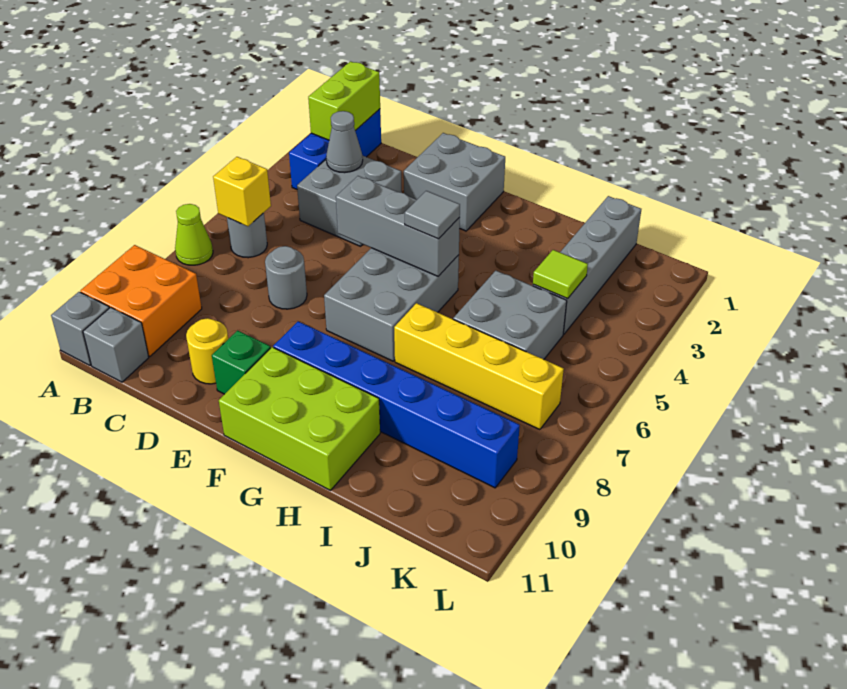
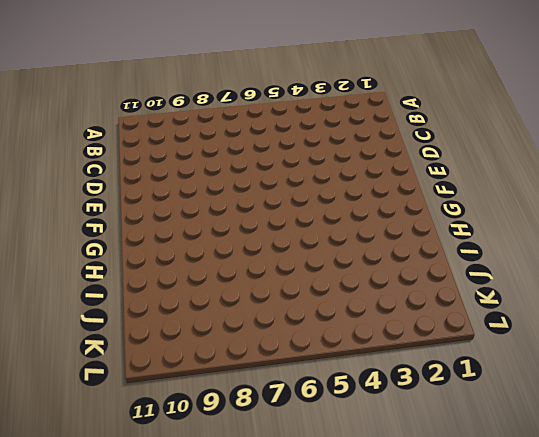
none -> lime 1x1 cone [175,204,213,265]
none -> orange 2x2 brick [81,245,202,356]
none -> grey 1x1 brick [51,292,109,366]

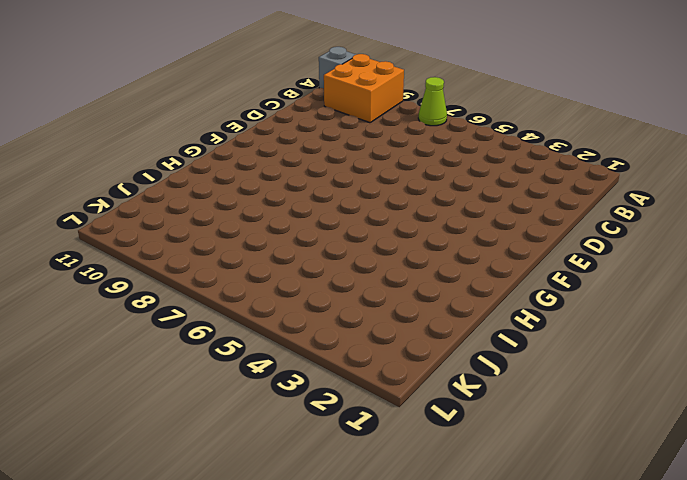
none -> blue 1x3 brick [289,109,381,189]
none -> grey 1x1 round brick [227,213,267,258]
none -> grey 1x1 brick [83,307,149,382]

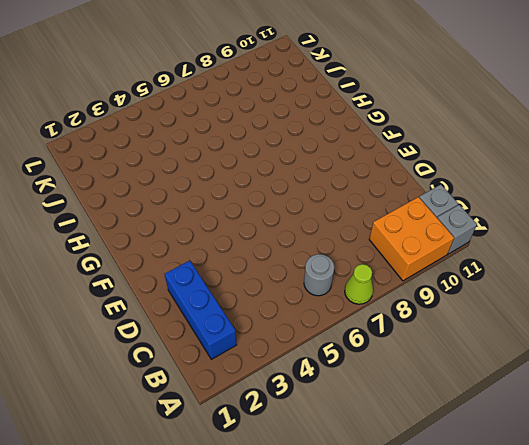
blue 1x3 brick [165,261,237,359] -> blue 1x3 brick turned to [289,109,381,189]
none -> grey 2x2 brick [297,155,402,246]
none -> grey 1x1 round brick [265,246,307,309]
none -> yellow 1x1 round brick [186,318,228,384]

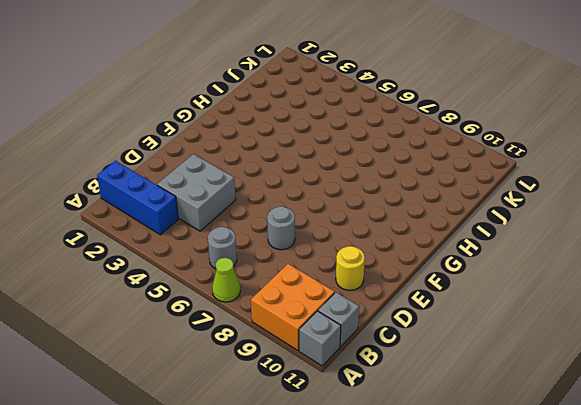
none -> grey 2x2 brick [404,133,505,231]
none -> green 1x1 brick [212,331,271,394]
none -> grey 2x3 brick [324,248,459,361]

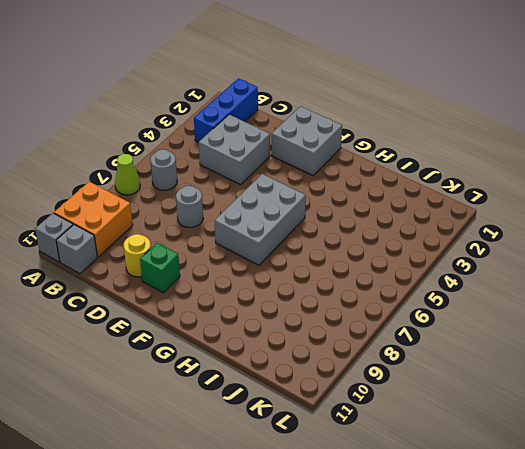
none -> blue 1x6 brick [273,321,520,488]
none -> lime 2x3 brick [219,347,380,490]
none -> yellow 1x4 brick [394,303,564,430]

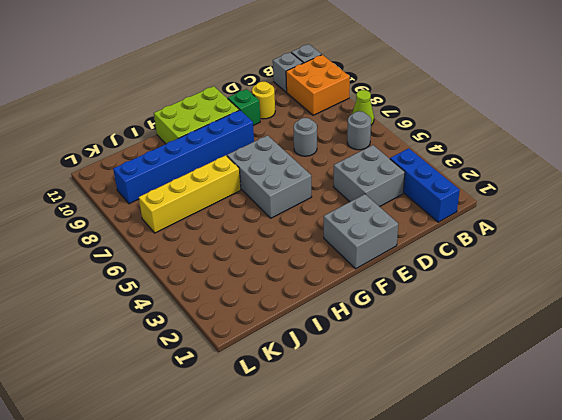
none -> grey 2x2 brick [453,271,567,359]
none -> grey 1x4 brick [533,196,641,334]
none -> lime 1x2 brick [308,62,380,140]

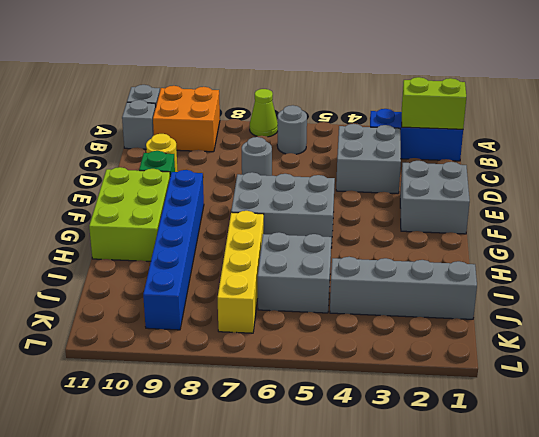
none -> yellow 1x1 brick [213,157,271,226]
none -> grey 1x1 cone [326,111,363,173]
none -> grey 1x3 brick [336,176,460,276]

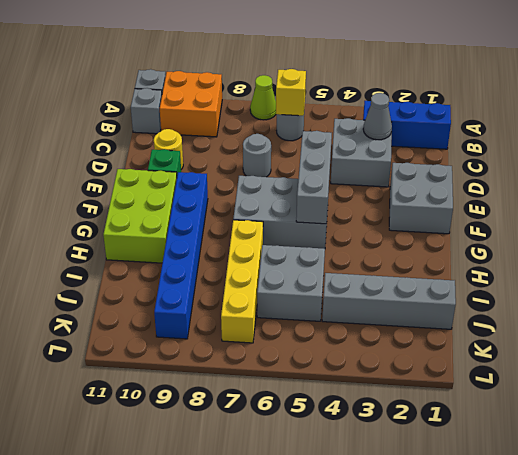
none -> lime 1x2 brick [308,62,380,140]
none -> lime 1x1 tile [533,250,588,298]
none -> grey 1x1 tile [405,191,460,239]

